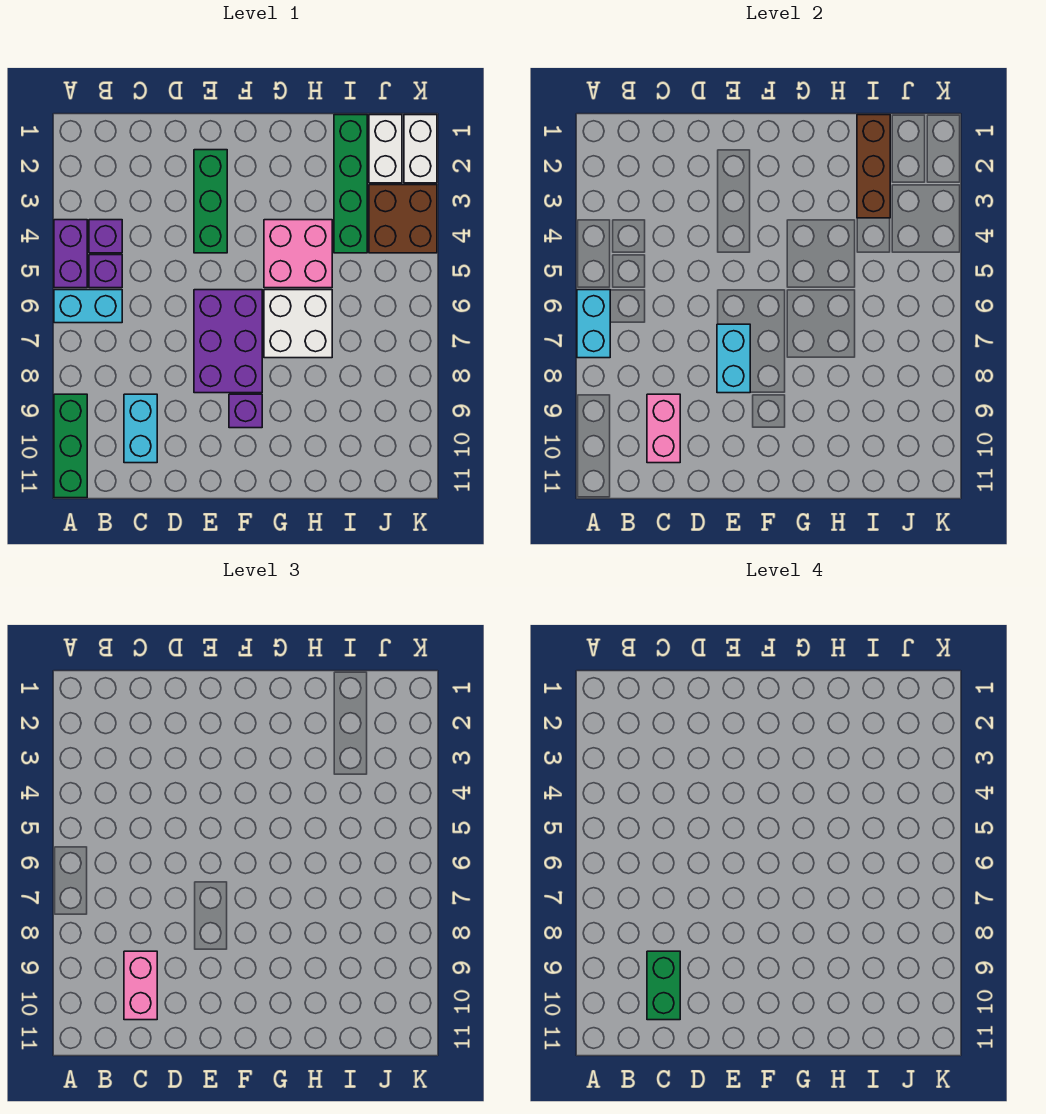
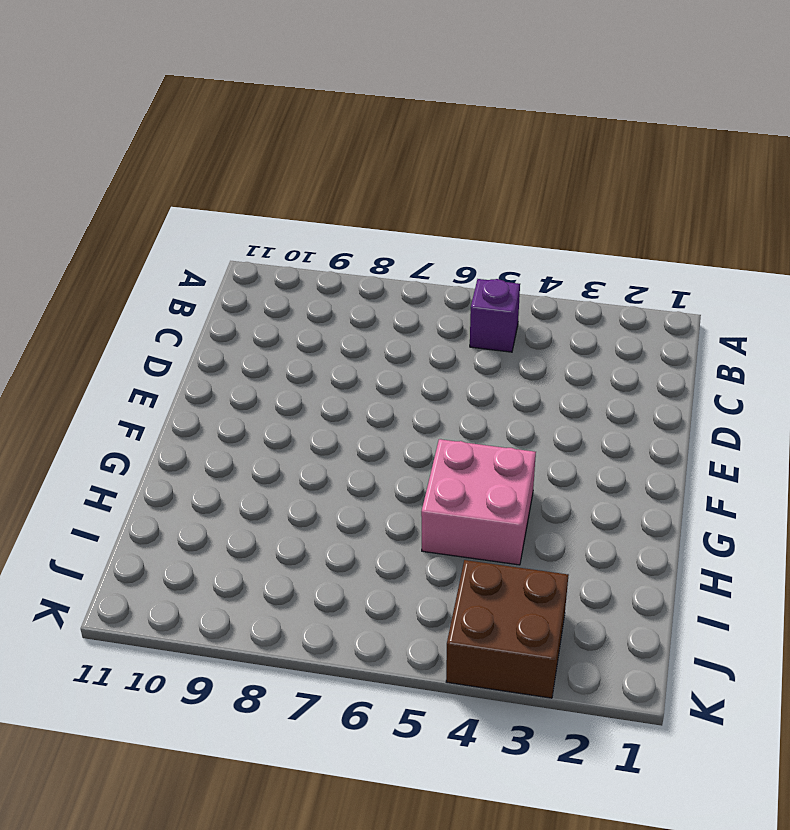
none -> purple 1x2 brick [54,220,87,288]
none -> cyan 1x2 brick [54,290,122,323]
none -> green 1x3 brick [54,394,87,498]

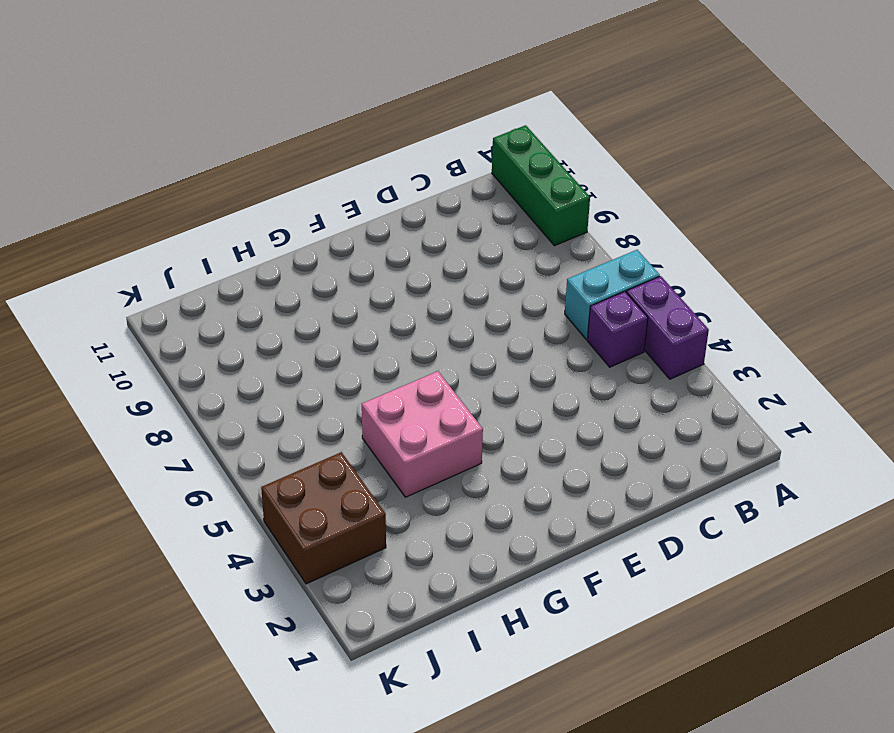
none -> purple 1x1 brick [89,220,122,253]
none -> cyan 1x2 brick [124,394,157,463]
none -> green 1x3 brick [194,150,227,253]

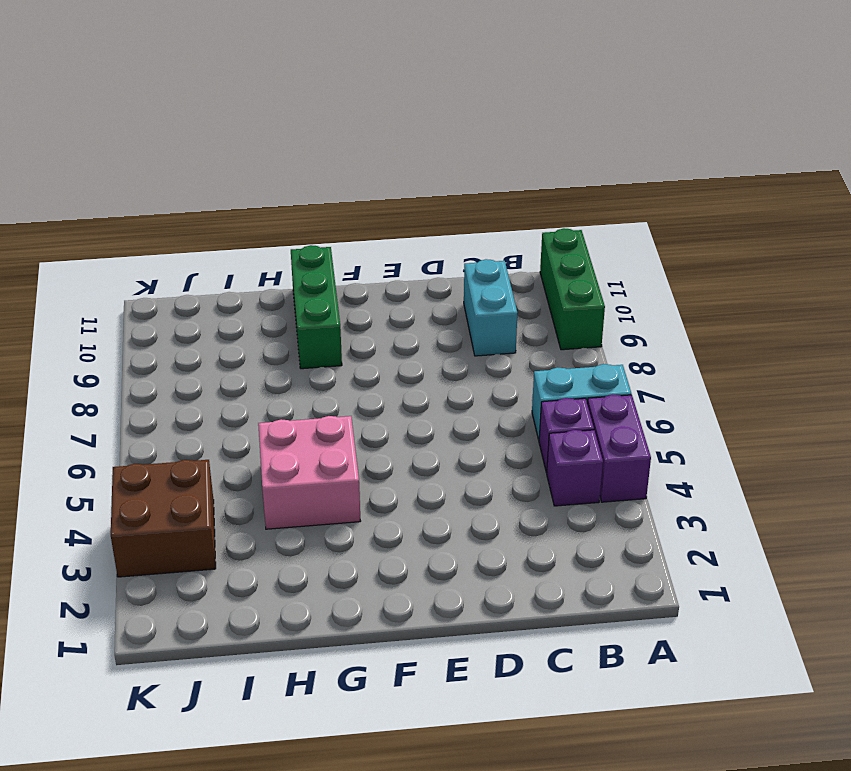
green 1x3 brick [291,245,342,369] -> green 1x3 brick moved to [194,150,227,253]
none -> purple 2x3 brick [194,290,262,393]
none -> purple 1x1 brick [229,394,262,428]
none -> white 2x2 brick [264,290,332,358]

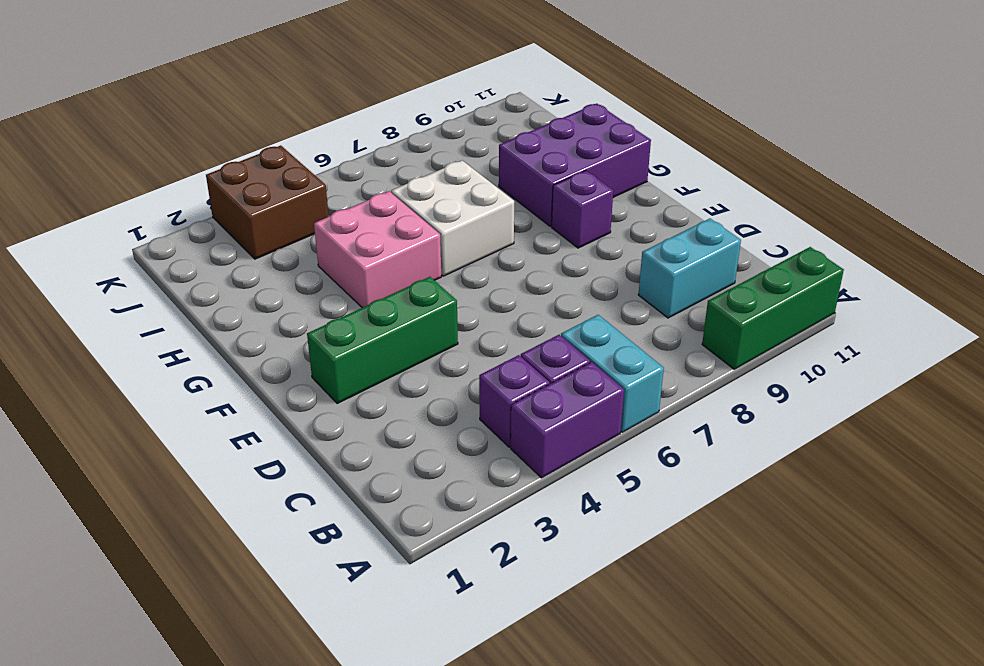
purple 2x3 brick [499,104,651,226] -> purple 2x3 brick moved to [194,290,262,393]
none -> green 1x4 brick [334,115,367,253]
none -> white 1x2 brick [369,115,402,183]
none -> white 1x2 brick [404,115,437,183]

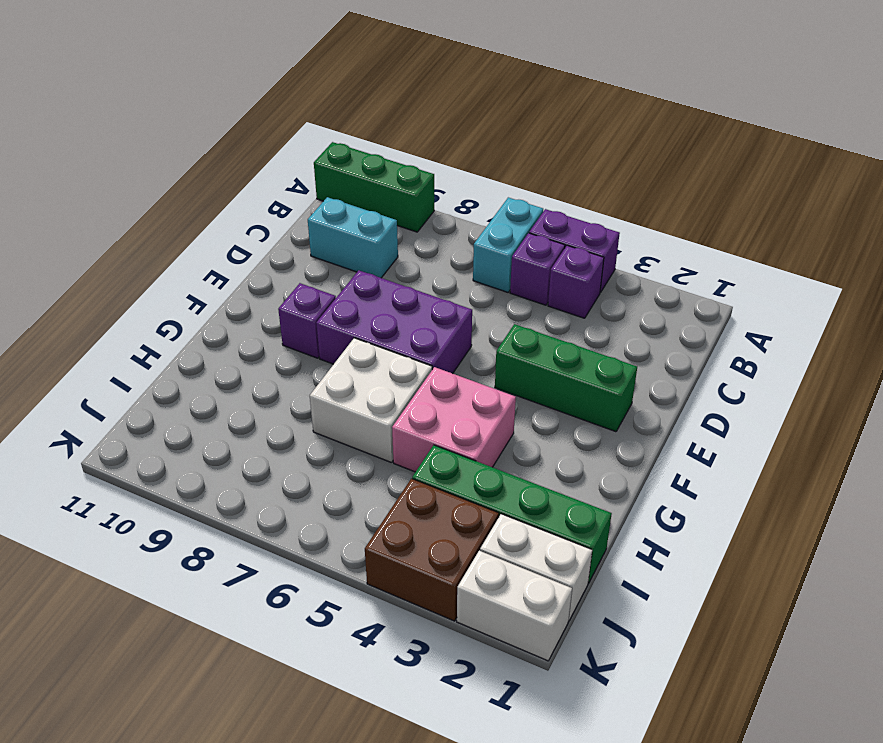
none -> cyan 1x2 brick [577,290,610,358]
none -> pink 1x2 brick [647,394,680,463]
none -> cyan 1x2 brick [717,324,750,393]

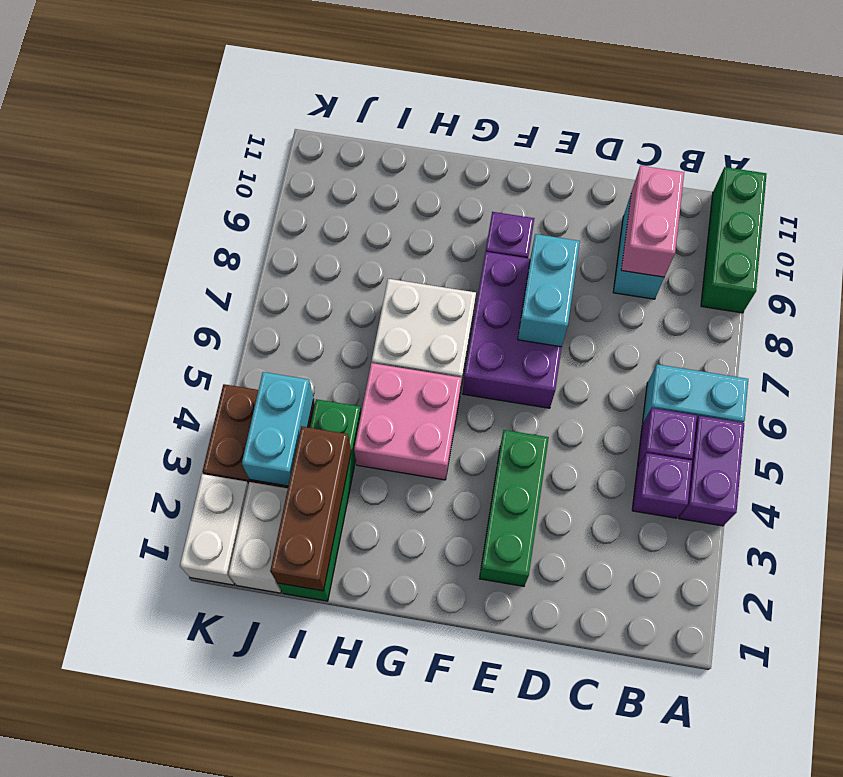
cyan 1x2 brick [242,372,314,486] -> cyan 1x2 brick moved to [577,290,610,358]
none -> pink 1x2 brick [124,951,157,1020]
none -> green 1x2 brick [647,951,680,1020]

